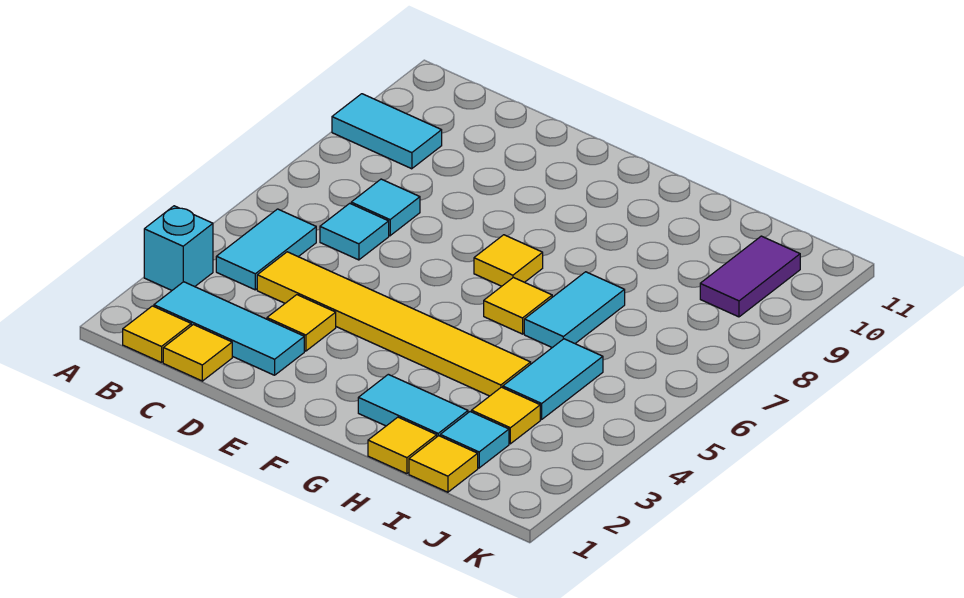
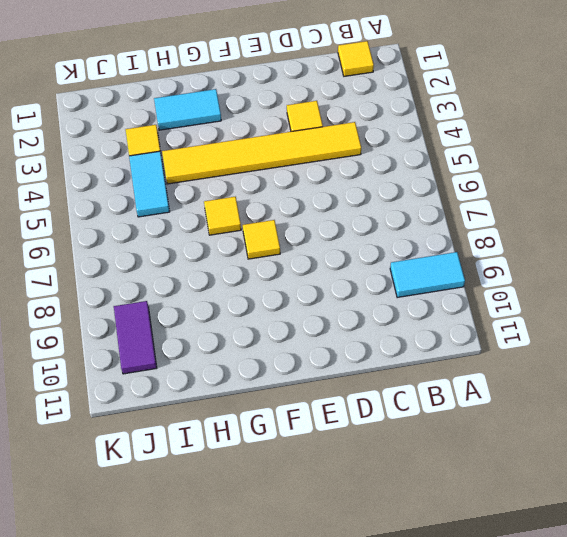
none -> cyan 1x1 brick [144,206,213,290]
none -> cyan 1x3 tile [154,282,304,375]
none -> cyan 1x2 tile [216,209,316,290]

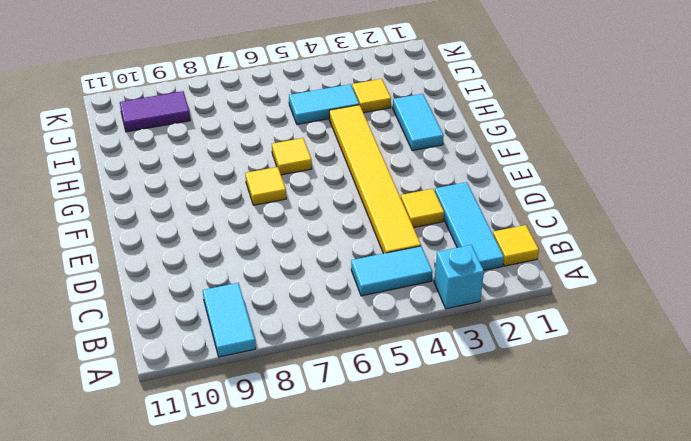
none -> yellow 1x1 tile [163,325,232,381]
none -> cyan 1x1 tile [320,203,389,260]
none -> cyan 1x1 tile [351,179,420,236]

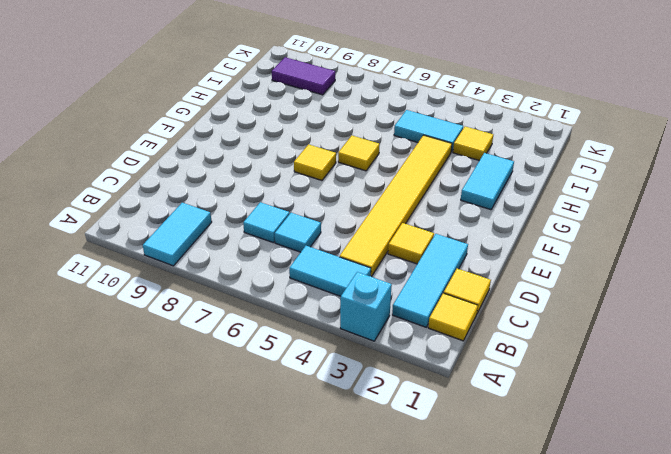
none -> yellow 1x1 tile [368,417,437,474]
none -> cyan 1x2 tile [524,272,625,348]
none -> yellow 1x1 tile [409,436,478,492]

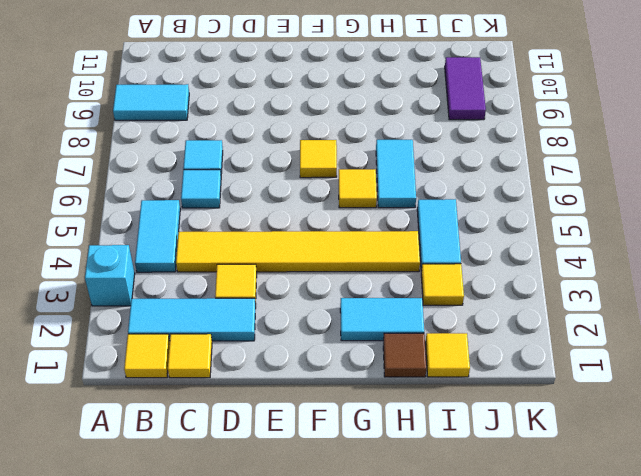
brown 1x1 tile [383,333,426,377] -> yellow 1x1 tile [368,417,437,474]
none -> cyan 1x1 tile [440,412,509,468]

